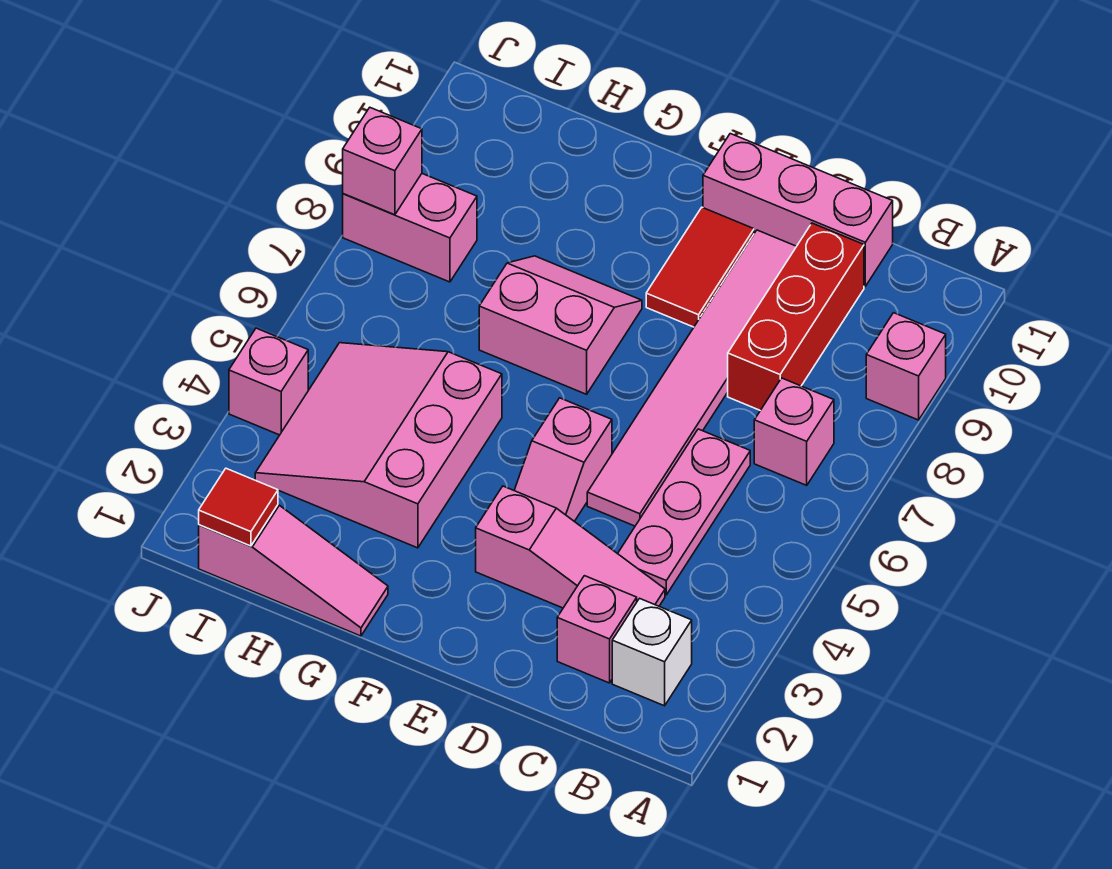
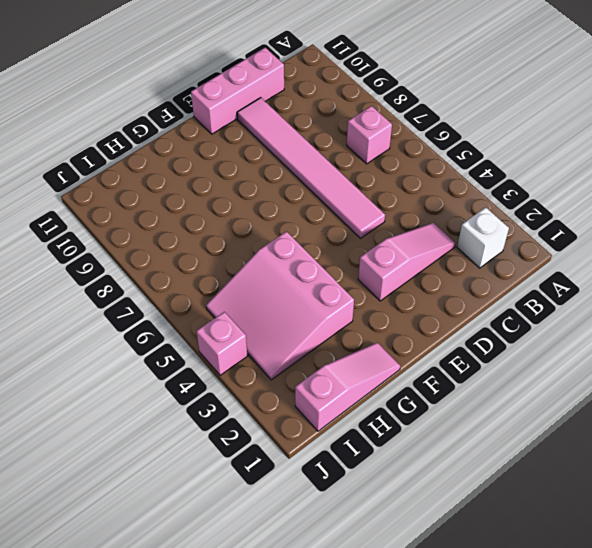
none -> pink 1x1 brick [866,313,946,420]
none -> pink 1x1 brick [557,576,637,683]
none -> pink 1x3 plate [618,429,750,595]

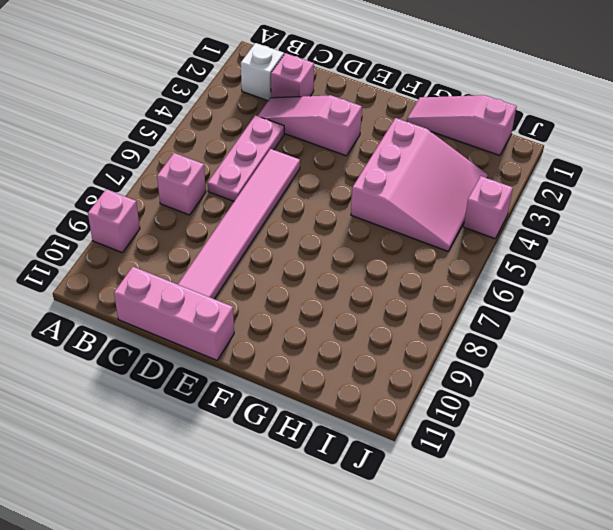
none -> red 1x3 brick [728,223,864,410]
none -> pink 1x2 slope [514,398,612,522]
none -> red 1x2 tile [646,207,754,327]

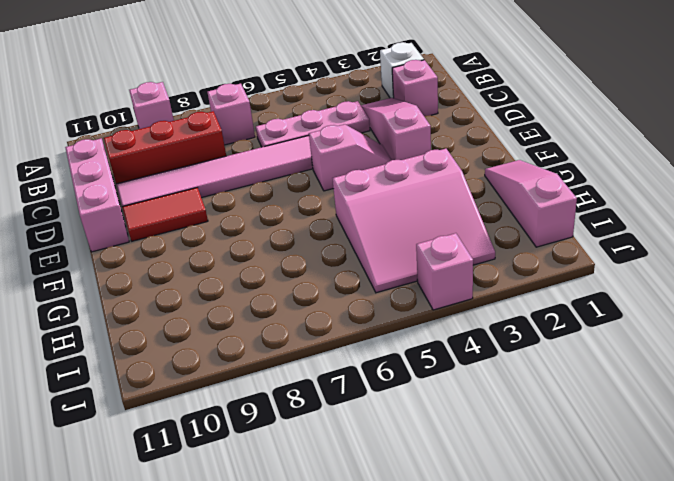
none -> pink 2x2 slope [479,256,642,394]
none -> pink 1x2 brick [343,174,477,282]
none -> red 1x1 tile [199,468,278,546]

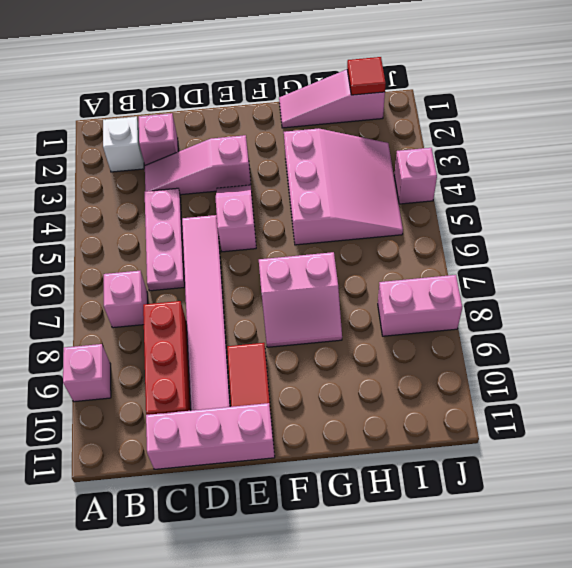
none -> pink 1x1 brick [343,108,422,215]

